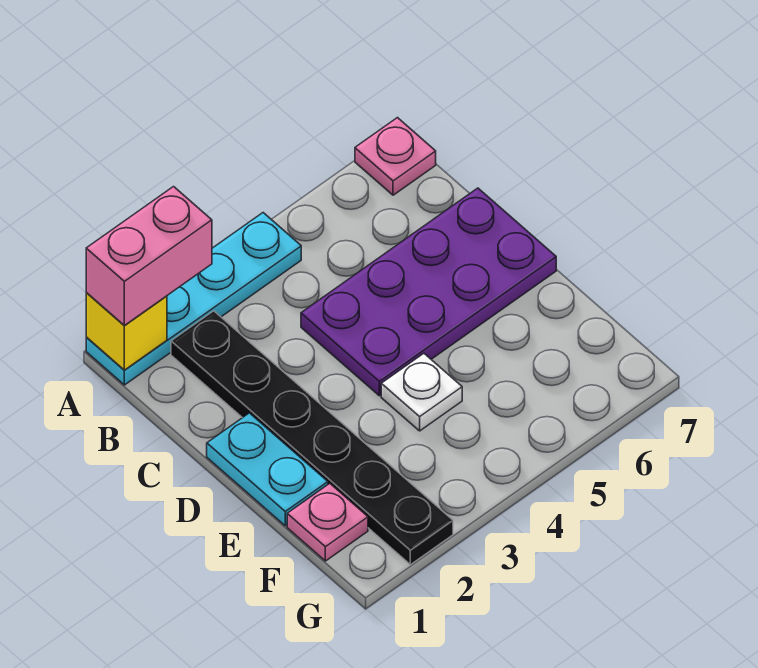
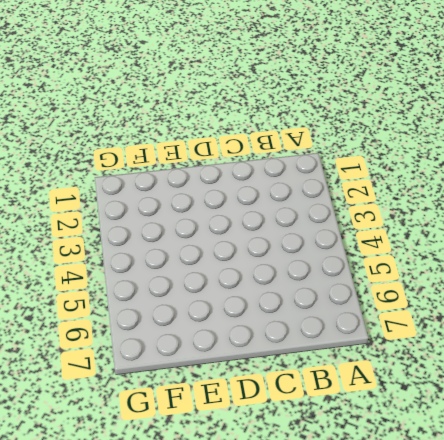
none -> cyan 1x4 plate [86,213,301,385]
none -> pink 1x1 plate [355,118,436,195]

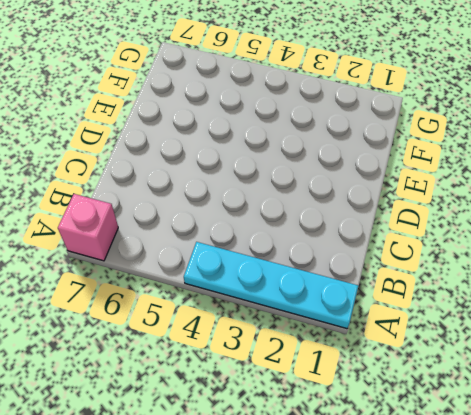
pink 1x1 brick [58,194,118,261] -> pink 1x1 plate [355,118,436,195]
none -> black 1x6 plate [171,311,453,565]
none -> purple 2x4 plate [301,188,556,396]

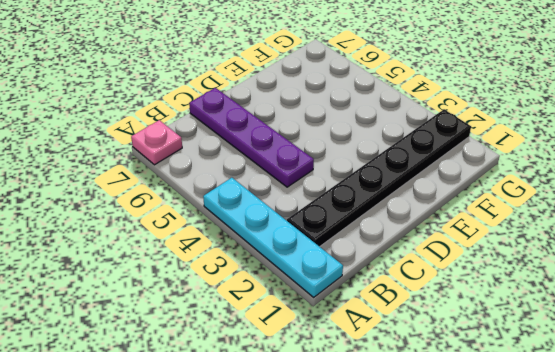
purple 1x4 plate [189,88,314,187] -> purple 2x4 plate [301,188,556,396]
none -> cyan 1x2 plate [207,413,328,526]
none -> white 1x1 plate [381,354,462,431]

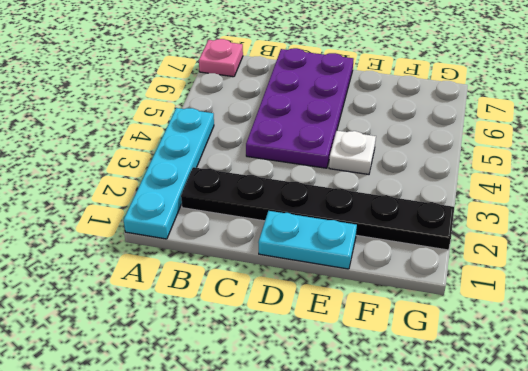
none -> pink 1x1 plate [287,483,368,561]
none -> yellow 1x1 brick [86,293,167,370]

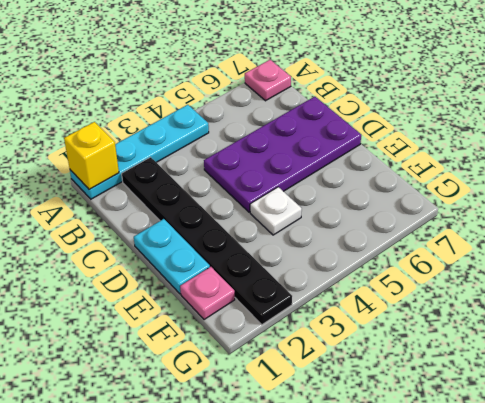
none -> pink 1x2 brick [86,187,212,325]

